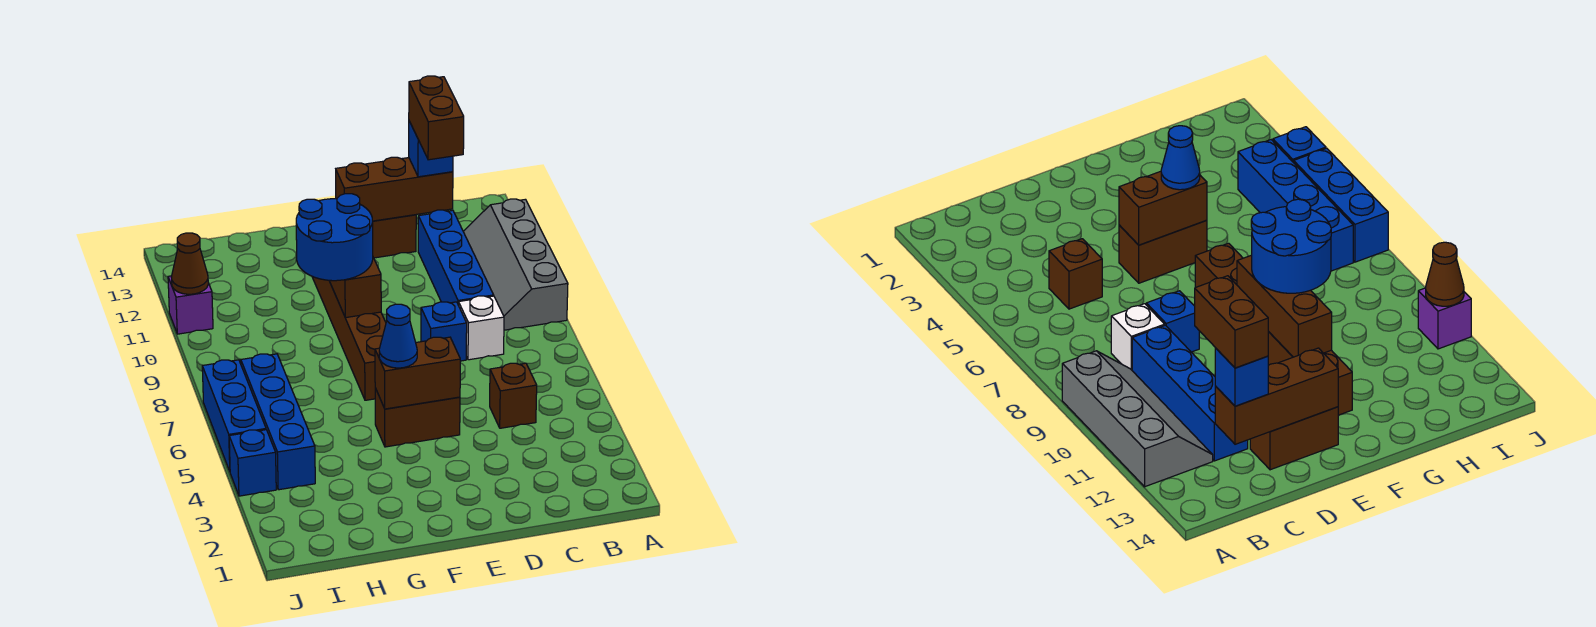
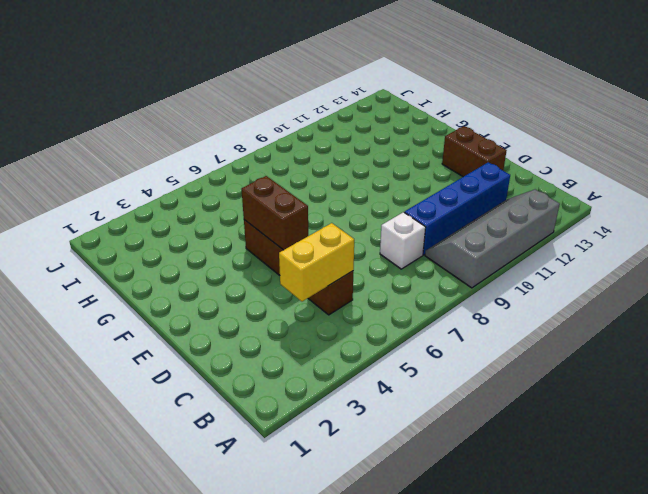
yellow 1x2 brick [279,223,354,301] -> none
none -> blue 1x1 brick [421,302,467,361]
none -> brown 1x6 brick [312,276,386,400]
none -> blue 1x4 brick [241,354,315,490]

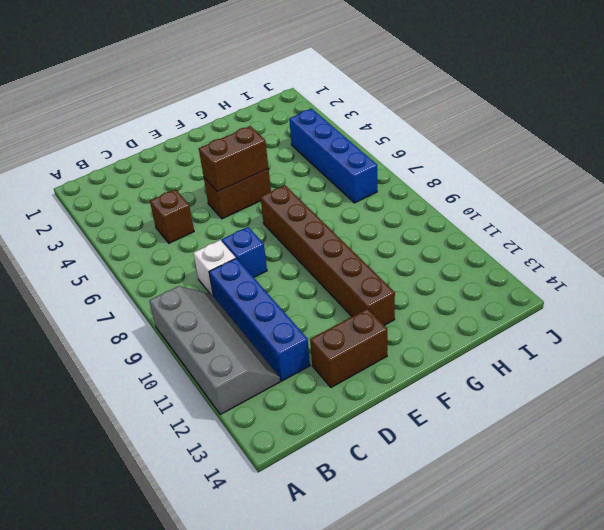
none -> blue 1x1 brick [229,430,276,496]
none -> blue 1x3 brick [202,360,266,471]
none -> purple 1x1 brick [168,276,213,334]

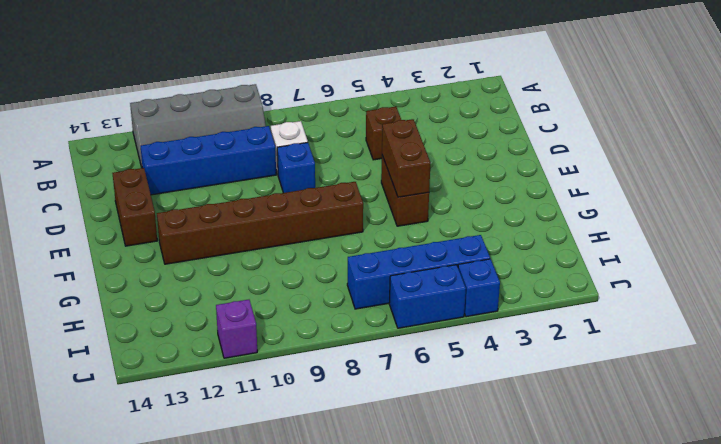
blue 1x2 brick [389,265,466,328] -> blue 1x3 brick [202,360,266,471]
none -> brown 1x3 brick [336,157,453,221]
none -> brown 1x3 brick [329,258,381,318]
none -> brown 1x1 cone [172,233,208,294]

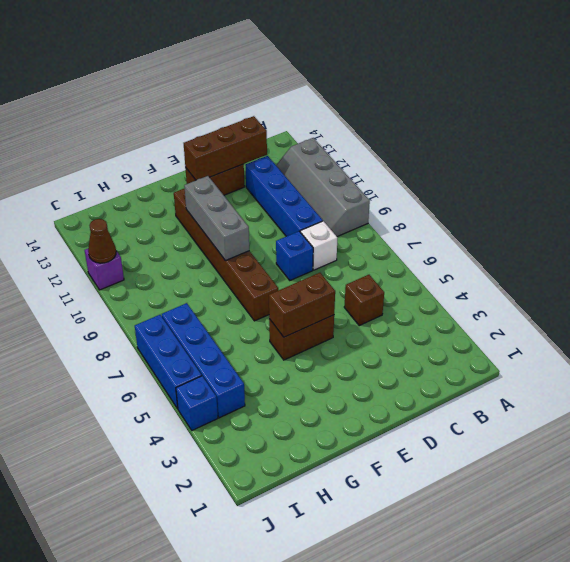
grey 1x3 brick [184,176,249,261] -> brown 1x3 brick [329,258,381,318]
none -> blue 1x1 brick [409,121,453,177]
none -> blue 1x1 cone [379,304,417,368]
none -> blue 2x2 round brick [296,194,373,281]

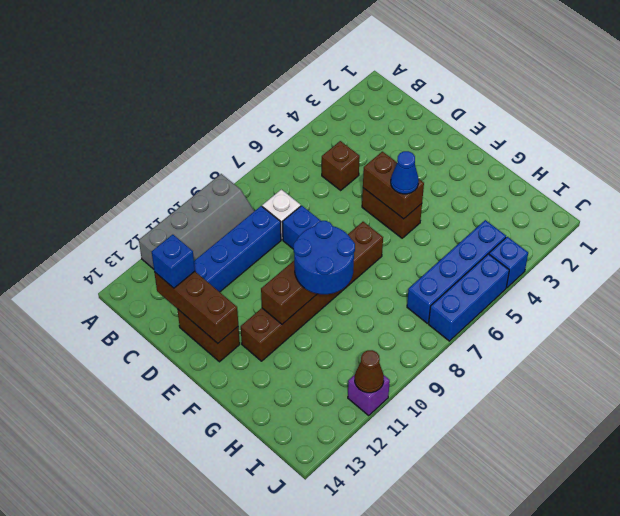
none -> brown 1x2 brick [409,76,464,160]

